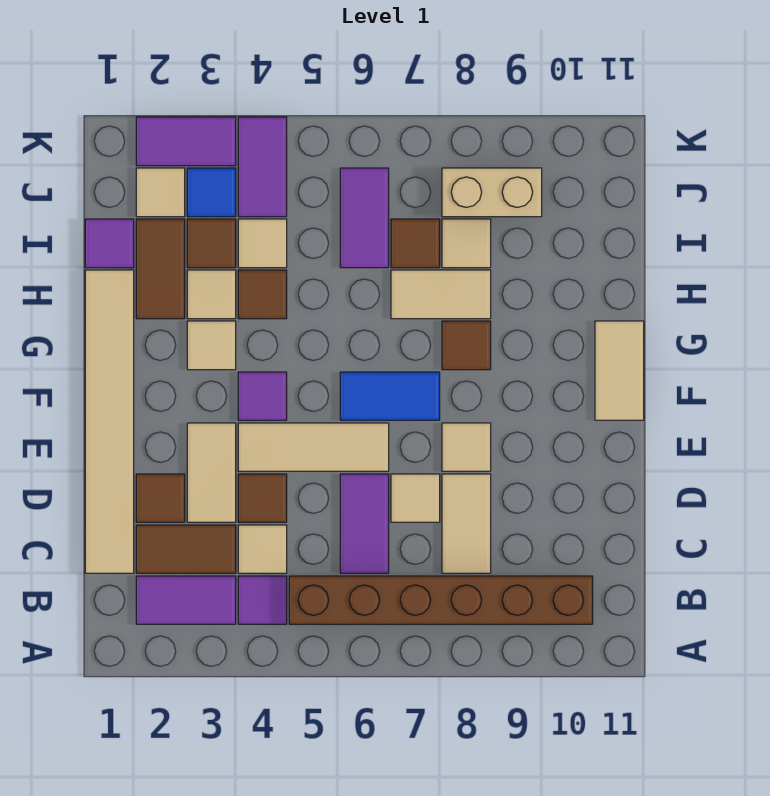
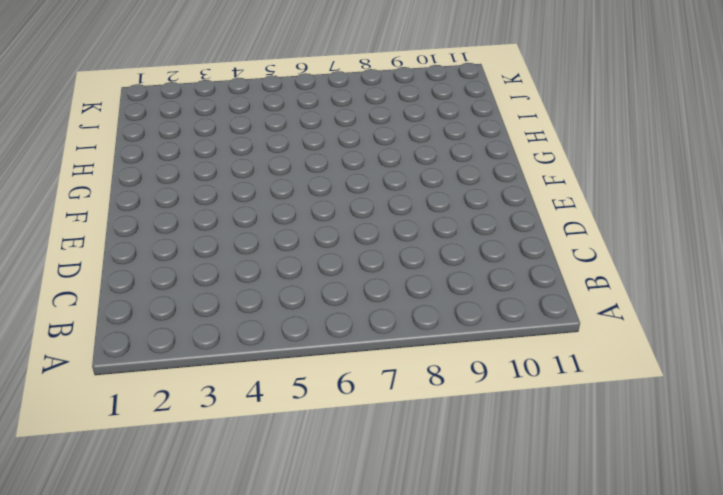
none -> purple 1x2 tile [136,576,236,624]
none -> purple 1x1 tile [238,576,287,624]
none -> brown 1x6 brick [289,576,593,624]
none -> tan 1x6 tile [85,270,134,573]

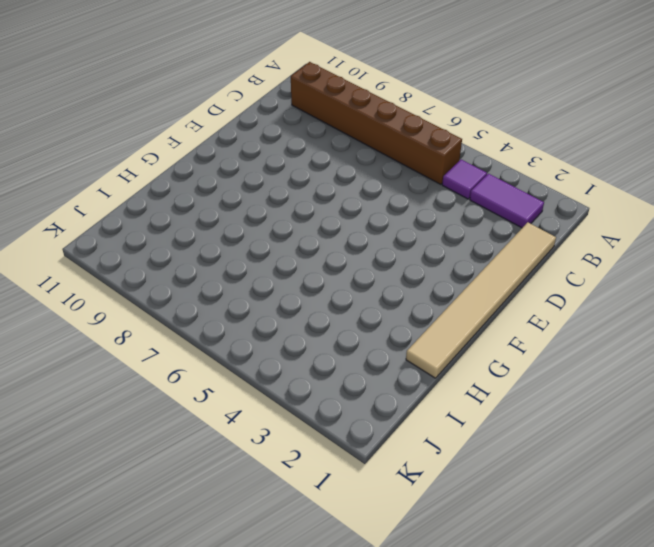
none -> brown 1x2 tile [136,525,236,573]
none -> tan 1x1 tile [238,525,287,573]
none -> purple 1x2 tile [340,474,389,573]
none -> tan 1x2 tile [442,474,491,573]

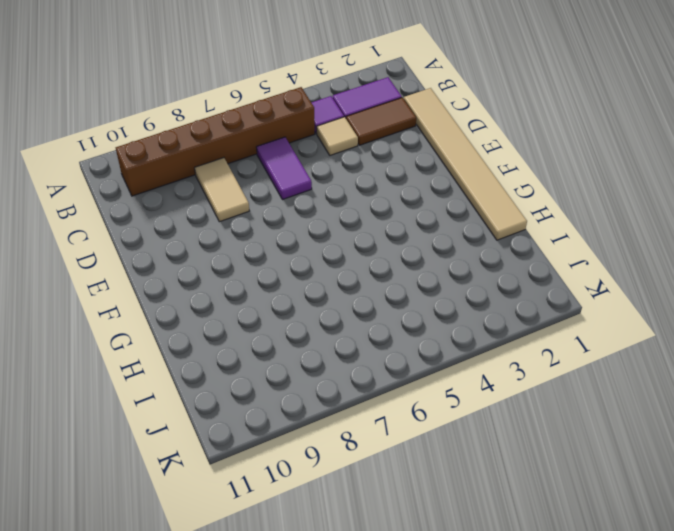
none -> brown 1x1 tile [136,474,185,522]
none -> tan 1x2 tile [187,423,236,522]
none -> brown 1x1 tile [238,474,287,522]
none -> tan 1x1 tile [391,474,440,522]

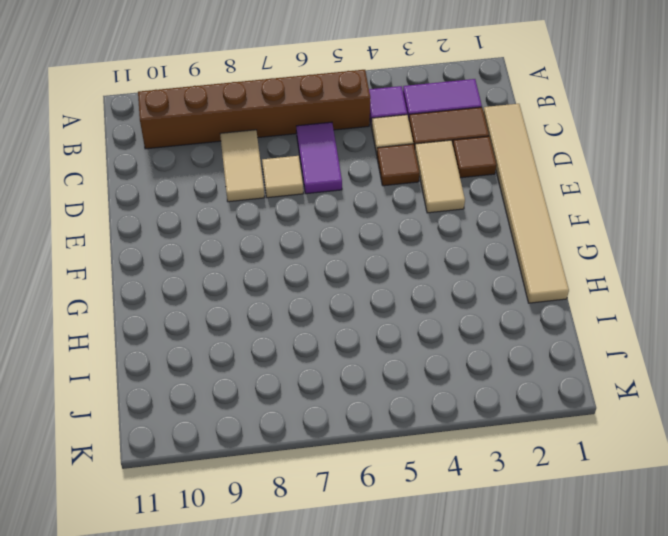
none -> tan 1x3 tile [238,423,389,471]
none -> tan 1x1 tile [442,423,491,471]
none -> purple 1x1 tile [238,372,287,420]
none -> blue 1x2 tile [340,372,440,420]

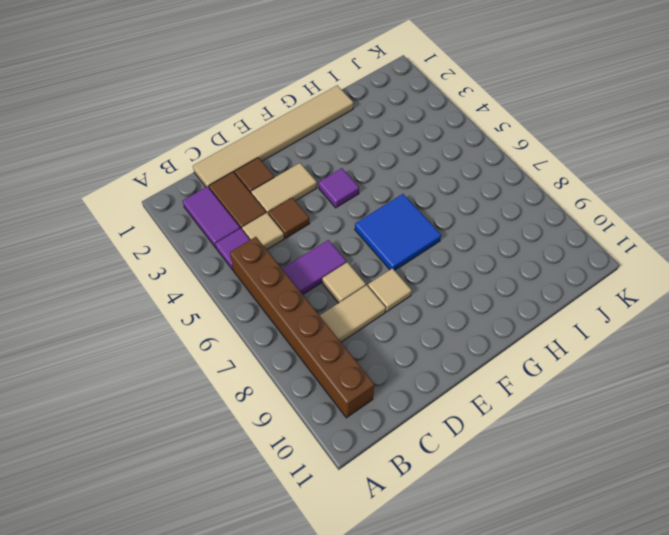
blue 2x2 tile [355,194,441,270] -> blue 1x2 tile [340,372,440,420]
none -> tan 1x3 tile [238,423,389,471]
none -> tan 1x2 tile [595,321,644,420]
none -> tan 1x1 tile [187,321,236,370]
none -> brown 1x1 tile [442,321,491,370]

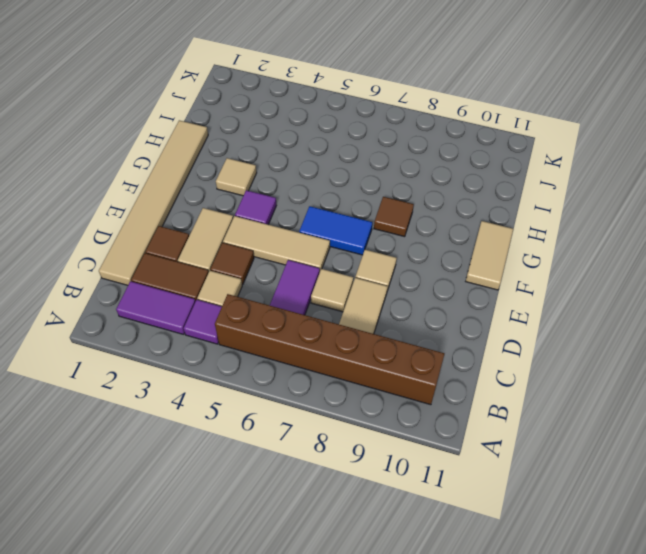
none -> brown 1x2 tile [136,219,185,319]
none -> tan 1x1 tile [187,270,236,319]
none -> brown 1x1 tile [238,270,287,319]
none -> tan 1x2 tile [391,270,491,319]

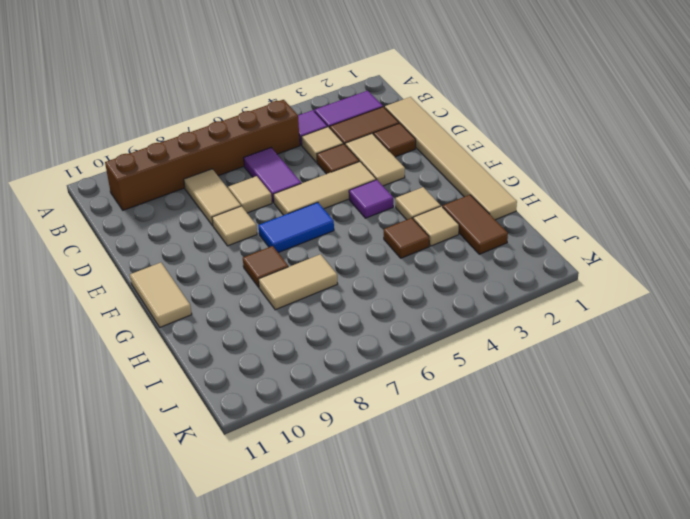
none -> purple 1x1 tile [85,219,134,268]
none -> brown 1x1 tile [187,219,236,268]
none -> tan 1x1 tile [238,219,287,268]
none -> purple 1x2 tile [340,168,389,268]

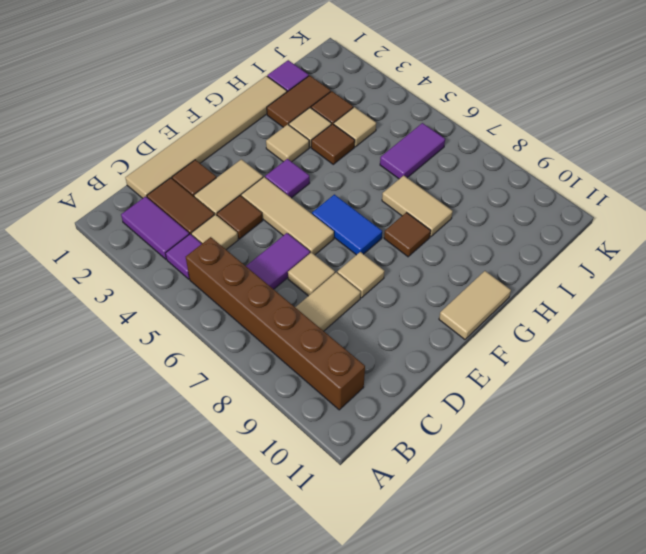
none -> brown 1x1 tile [391,219,440,268]
none -> tan 1x1 tile [442,219,491,268]
none -> tan 1x1 tile [136,168,185,217]
none -> blue 1x1 tile [187,168,236,217]

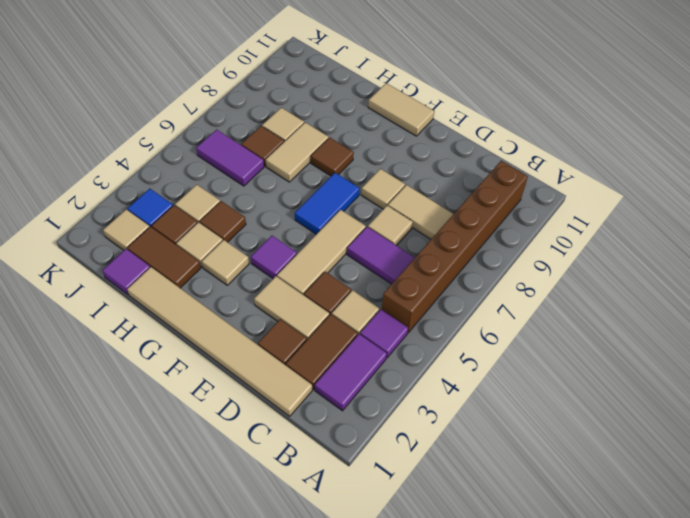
none -> purple 1x2 tile [238,117,287,217]
none -> tan 1x2 brick [442,168,542,217]
none -> purple 1x2 tile [136,117,236,166]

